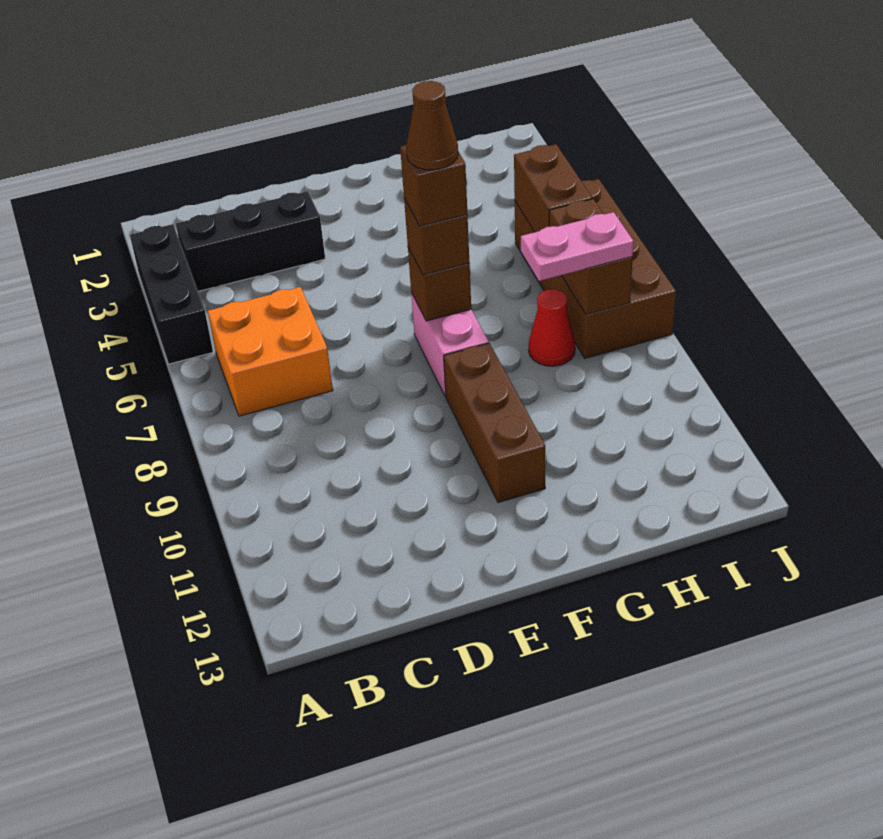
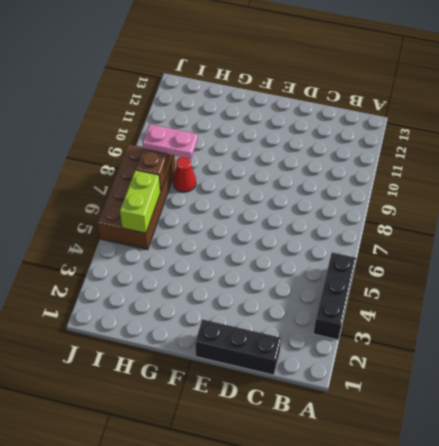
black 1x3 brick [195,319,281,375] -> black 1x3 brick moved to [176,191,325,291]
lime 1x2 brick [120,170,161,233] -> brown 1x2 brick [514,144,592,232]
none -> orange 2x2 brick [208,287,333,416]
none -> pink 1x2 brick [411,293,489,397]
none -> brown 1x3 brick [444,343,545,502]

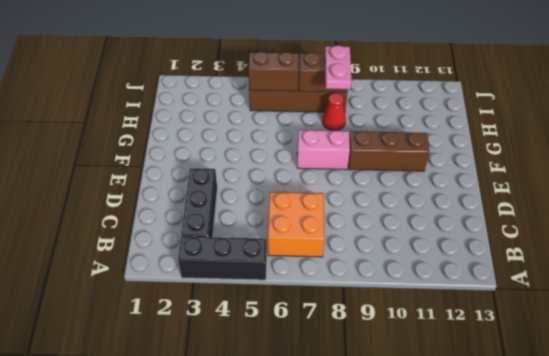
none -> brown 1x1 brick [408,248,471,321]
none -> brown 1x1 brick [404,198,469,275]
none -> brown 1x1 brick [400,145,467,226]

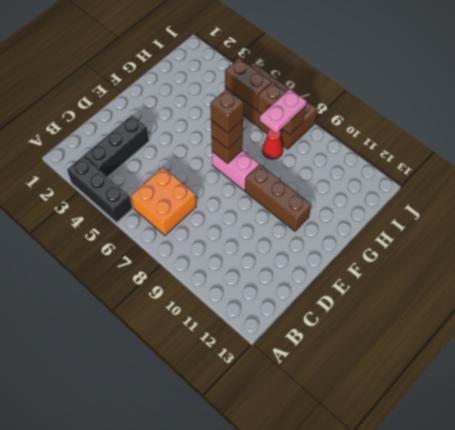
none -> brown 1x1 cone [406,81,458,170]

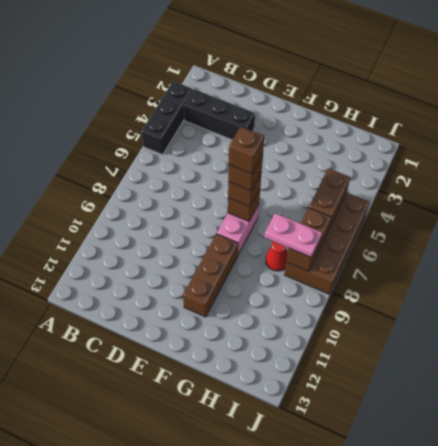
brown 1x1 brick [229,127,264,174] -> brown 1x1 cone [406,81,458,170]
none -> orange 2x2 brick [208,287,333,416]

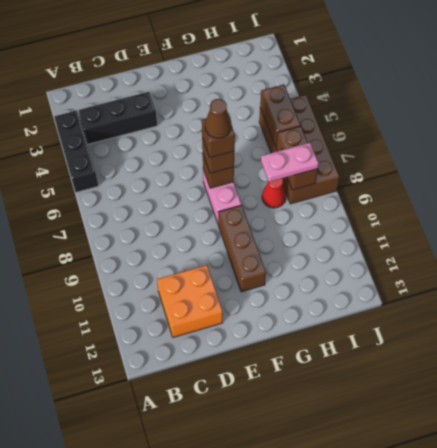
orange 2x2 brick [157,265,223,337] -> orange 2x2 brick moved to [208,287,333,416]

